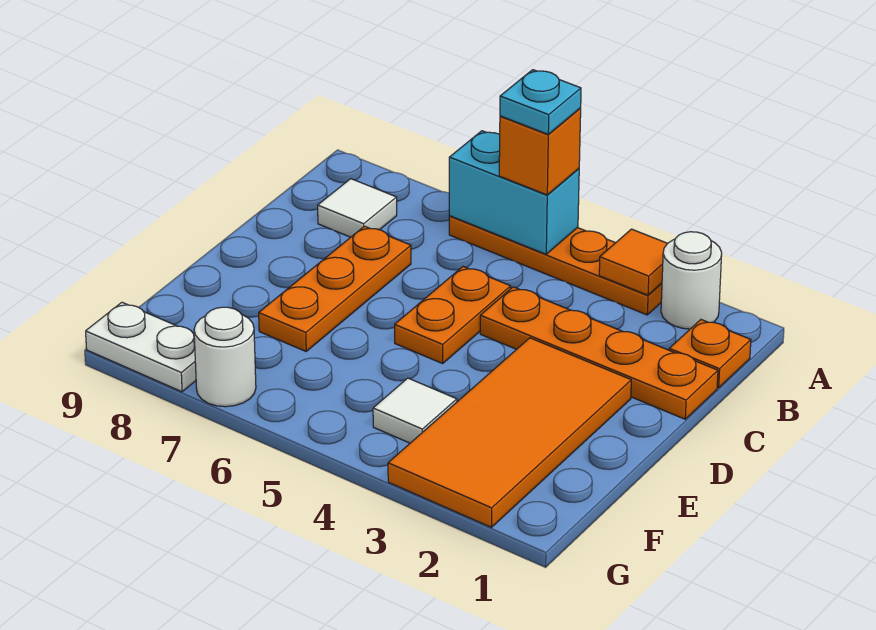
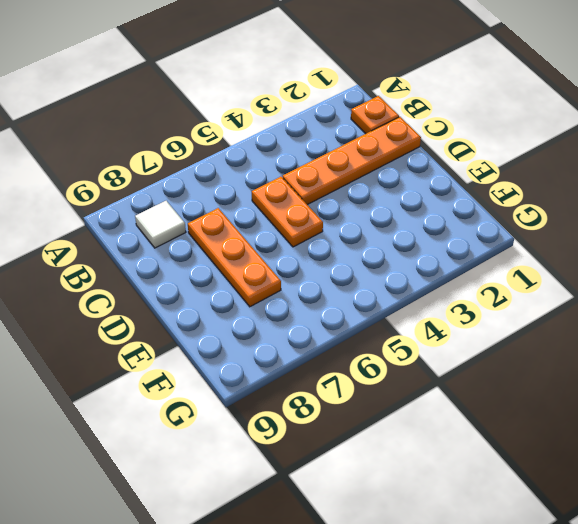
none -> white 1x1 round brick [661,232,722,329]
none -> orange 1x4 plate [449,216,662,315]
none -> orange 2x4 tile [388,338,631,527]

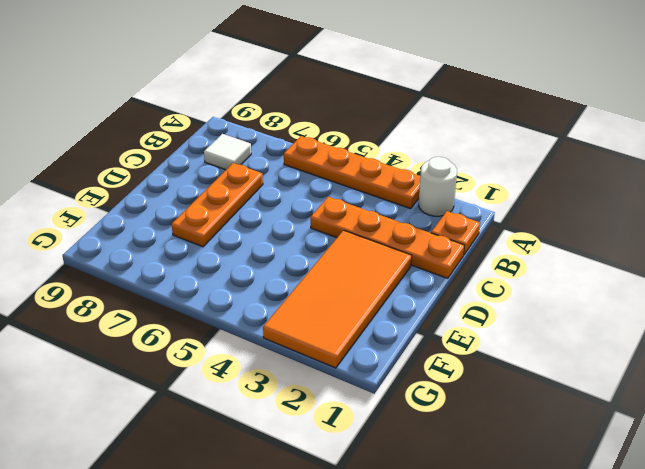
none -> orange 1x2 plate [395,267,511,363]
none -> white 1x1 tile [373,378,457,443]
none -> white 1x1 round brick [194,307,256,407]

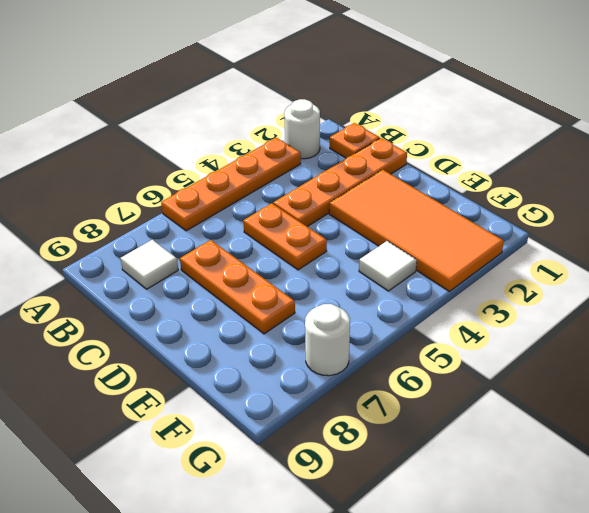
none -> white 1x2 plate [86,302,196,392]
none -> orange 1x1 tile [599,229,668,295]
none -> cyan 1x2 brick [449,131,579,254]

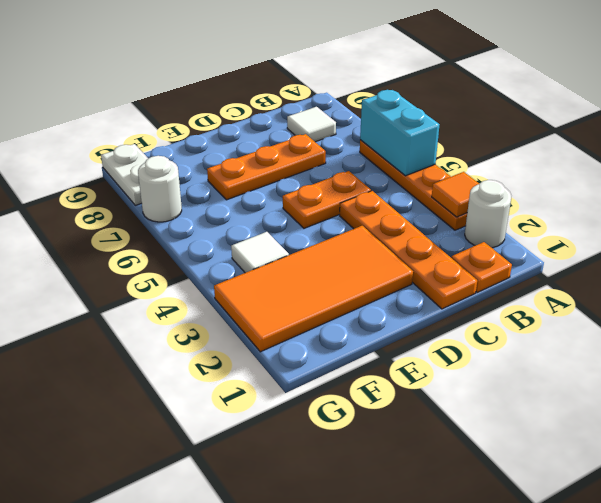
none -> orange 1x1 brick [499,109,581,195]
none -> cyan 1x1 plate [500,70,581,134]

